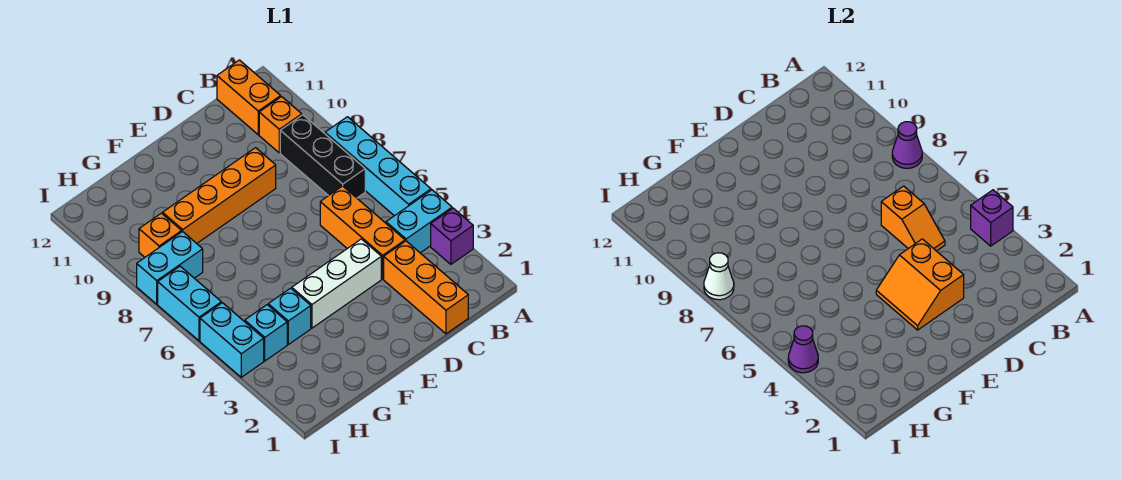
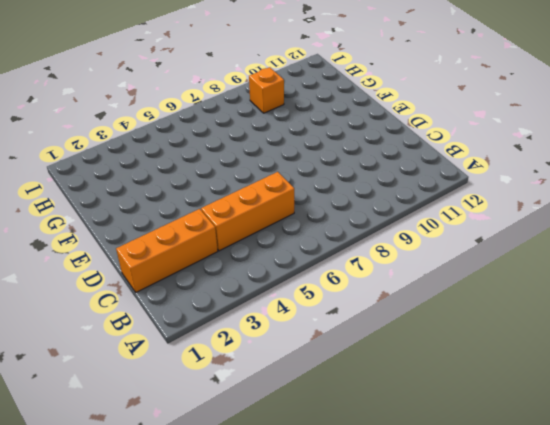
none -> purple 1x1 brick [431,208,473,264]
none -> cyan 1x2 brick [386,190,452,253]
none -> cyan 1x4 brick [325,117,431,216]

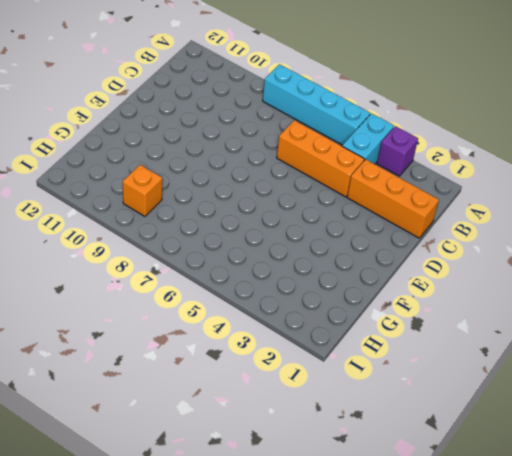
none -> black 1x3 brick [280,115,365,198]
none -> orange 1x1 brick [259,97,302,153]
none -> orange 1x2 brick [217,60,281,135]

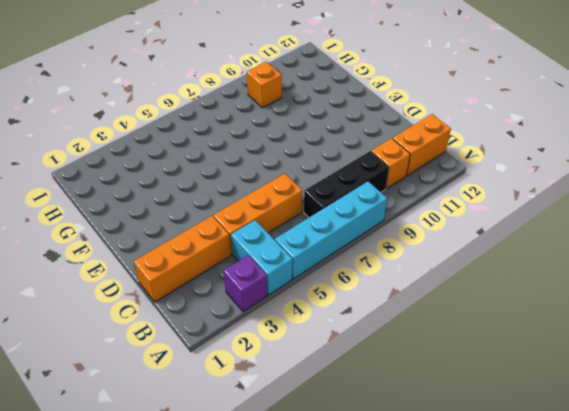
none -> white 1x3 brick [292,239,381,328]
none -> orange 1x4 brick [163,148,276,243]
none -> cyan 1x1 brick [268,288,311,344]

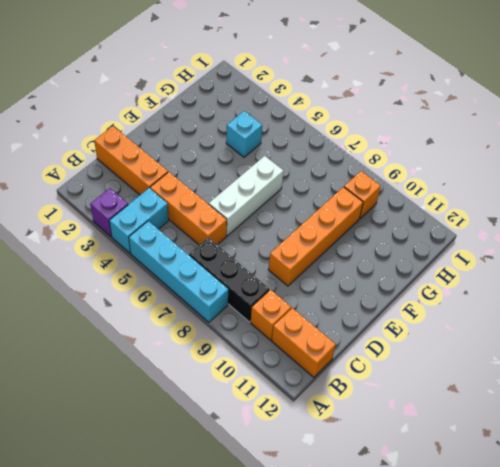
white 1x3 brick [209,156,283,236] -> white 1x3 brick moved to [292,239,381,328]
none -> cyan 1x1 brick [245,305,287,361]
none -> cyan 1x2 brick [137,231,203,304]
none -> cyan 1x2 brick [200,303,264,377]

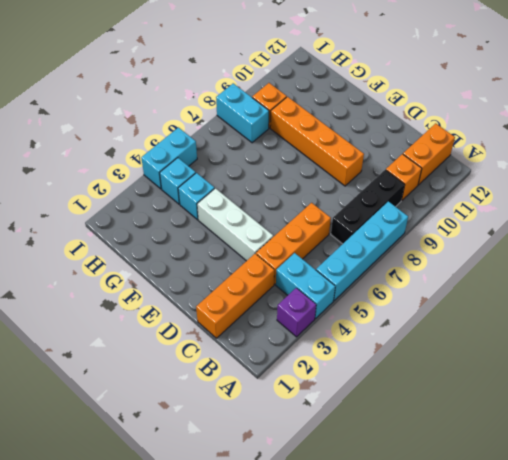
none -> cyan 1x2 brick [158,266,221,341]
none -> purple 1x1 brick [971,190,1013,246]
none -> purple 1x1 cone [892,122,922,168]

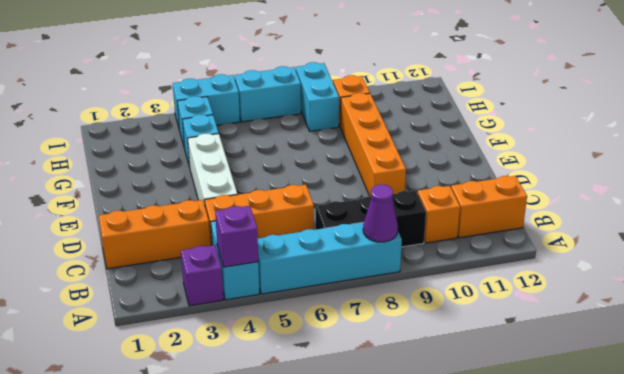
none -> orange 1x2 slope [881,186,945,251]
none -> orange 2x2 slope [876,239,964,330]
none -> purple 1x1 cone [788,326,818,373]

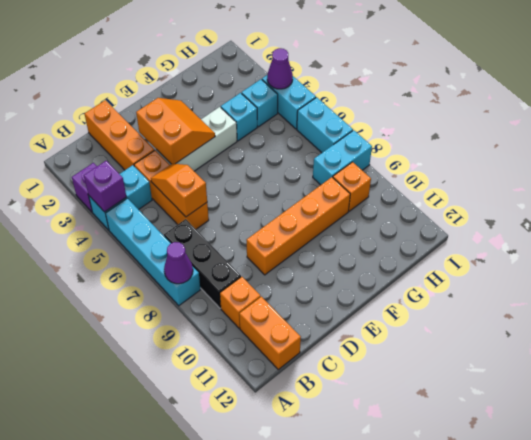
none -> white 1x1 cone [704,253,734,300]

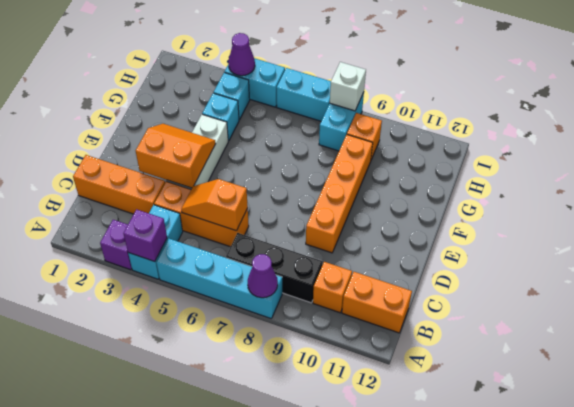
white 1x1 brick [330,62,366,111] -> white 1x1 cone [704,253,734,300]

